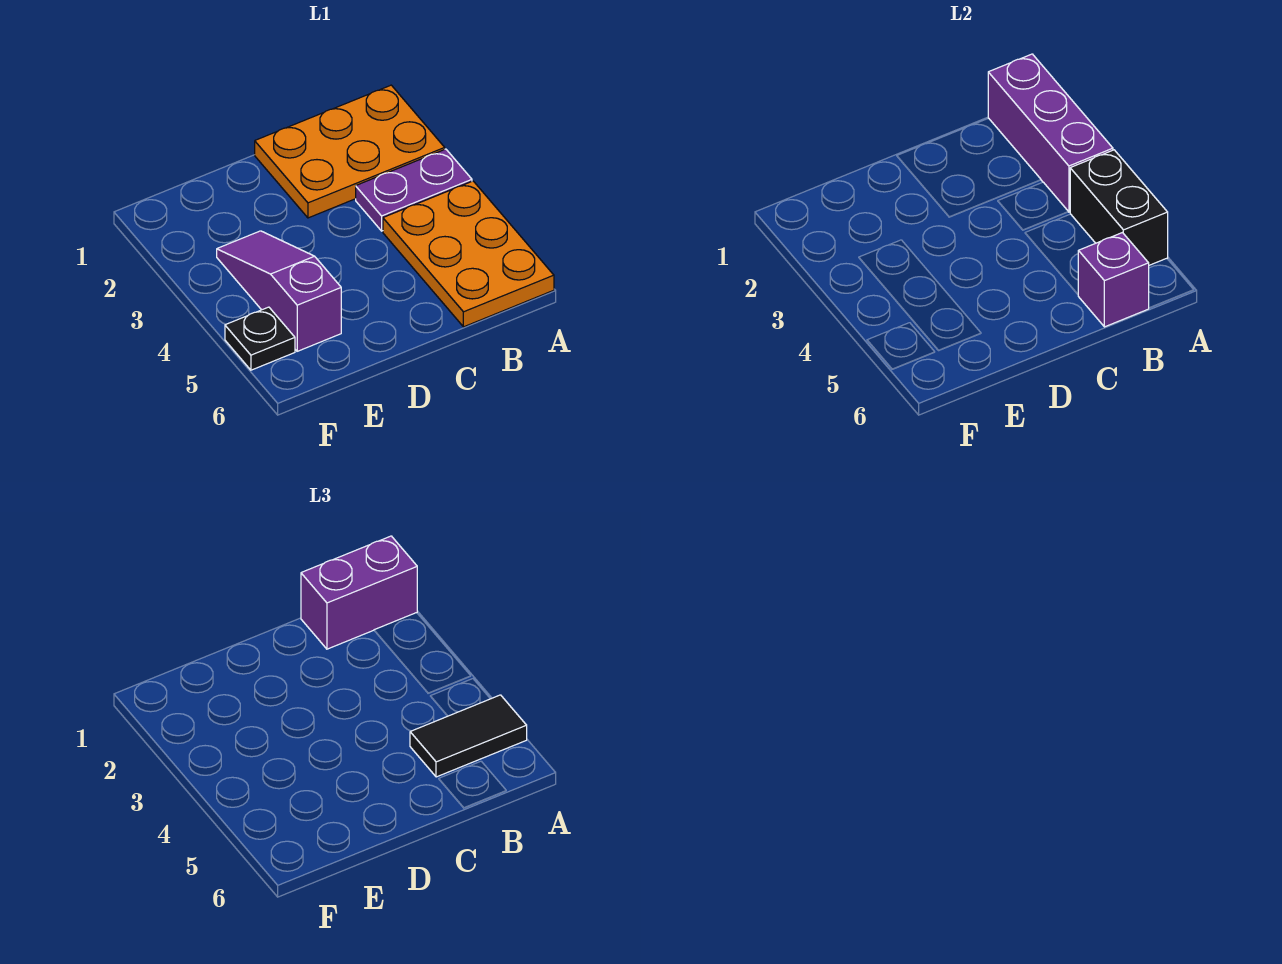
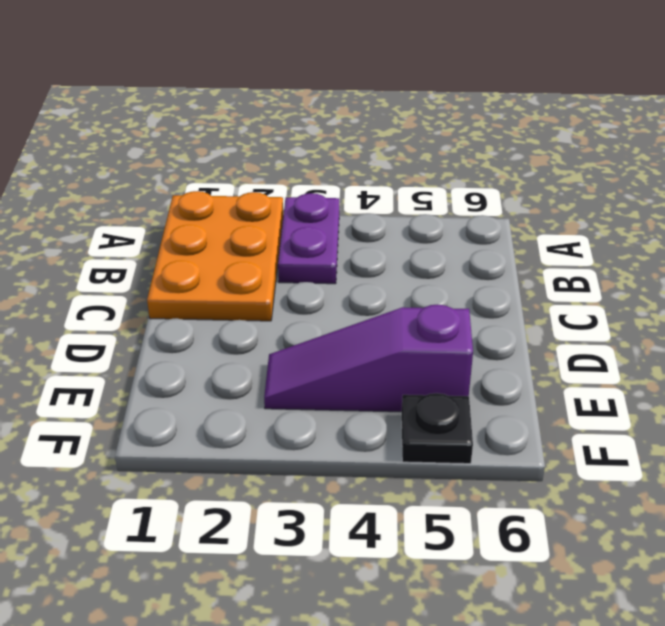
none -> orange 2x3 plate [383,181,554,327]
none -> purple 1x3 brick [988,54,1113,212]

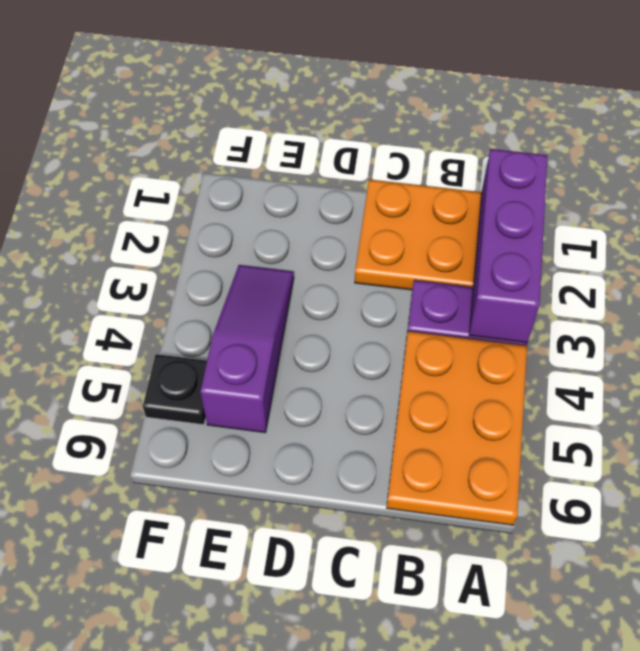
none -> black 1x2 brick [1070,150,1168,265]
none -> purple 1x1 brick [1078,233,1149,327]

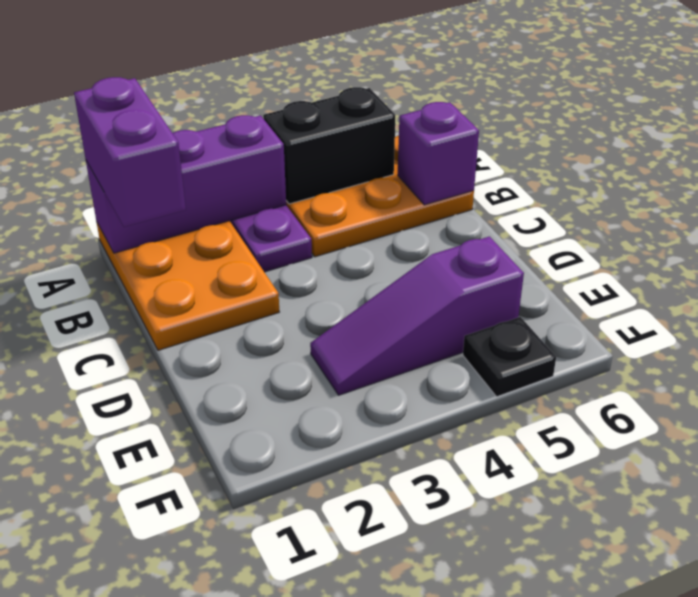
none -> black 1x2 tile [410,695,527,777]

